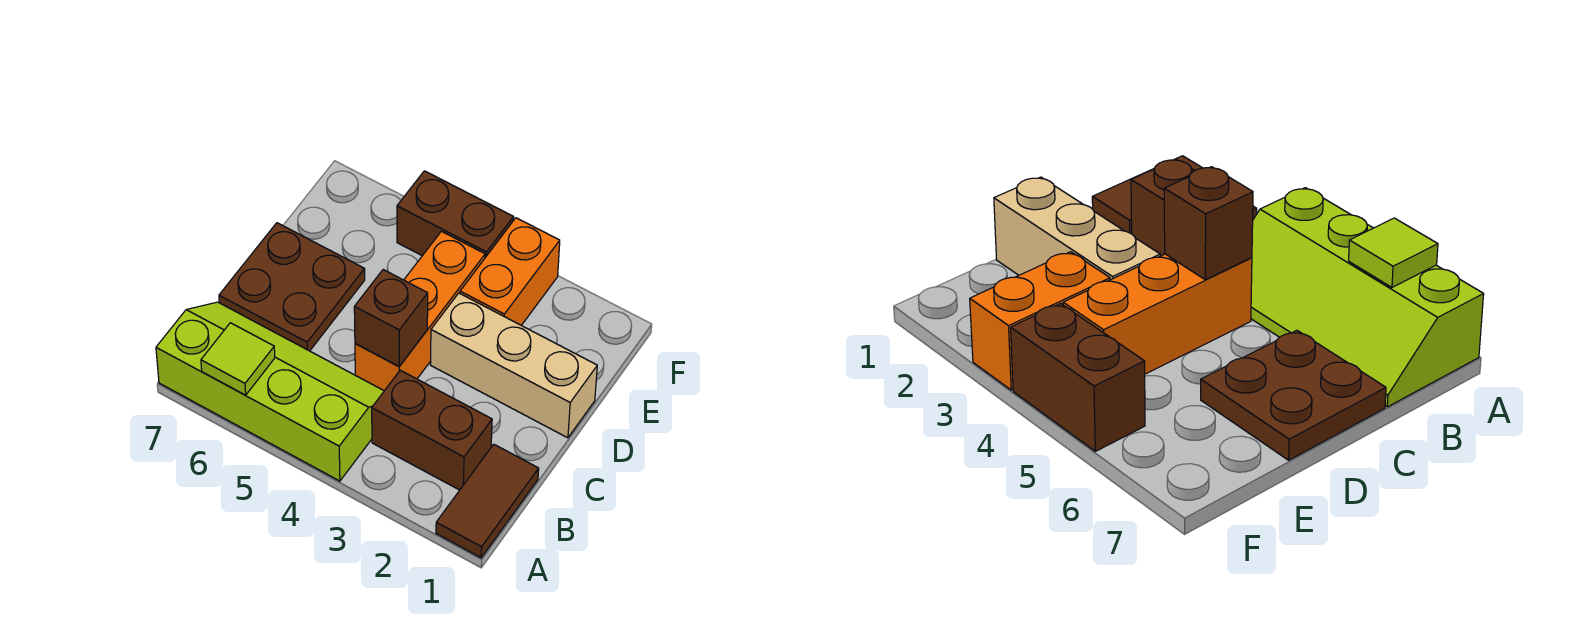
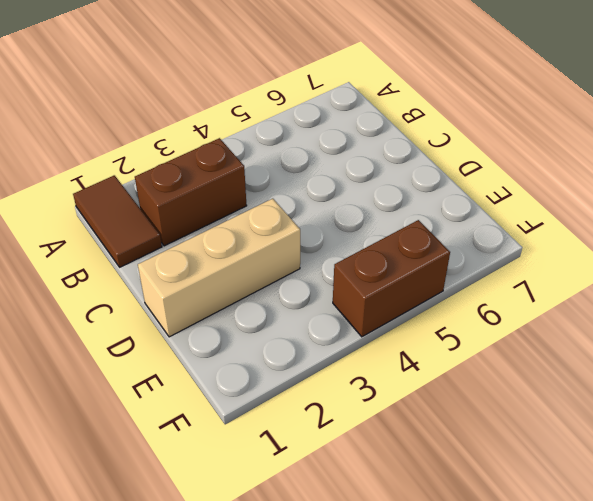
none -> lime 2x4 slope [156,302,384,481]
none -> orange 1x3 brick [355,231,485,391]

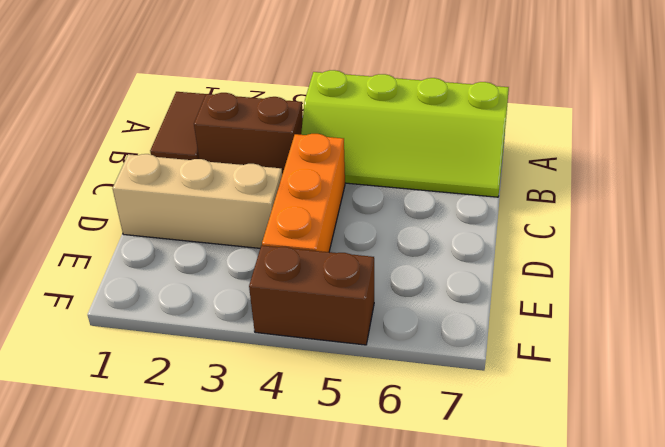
none -> brown 2x2 plate [219,223,365,351]
none -> orange 1x2 brick [460,218,560,325]

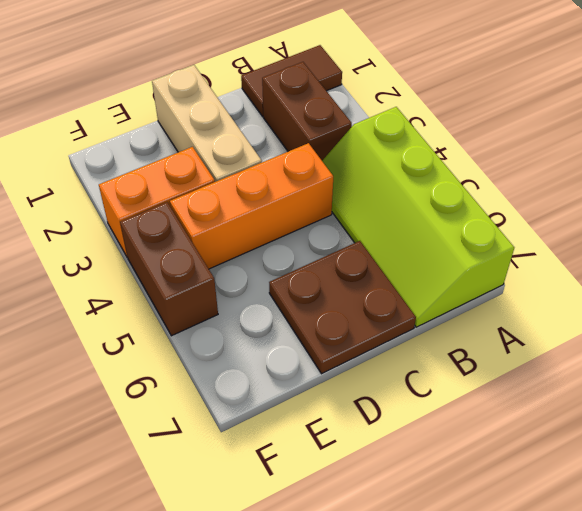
none -> lime 1x1 tile [201,323,275,395]
none -> brown 1x1 brick [354,270,428,366]

